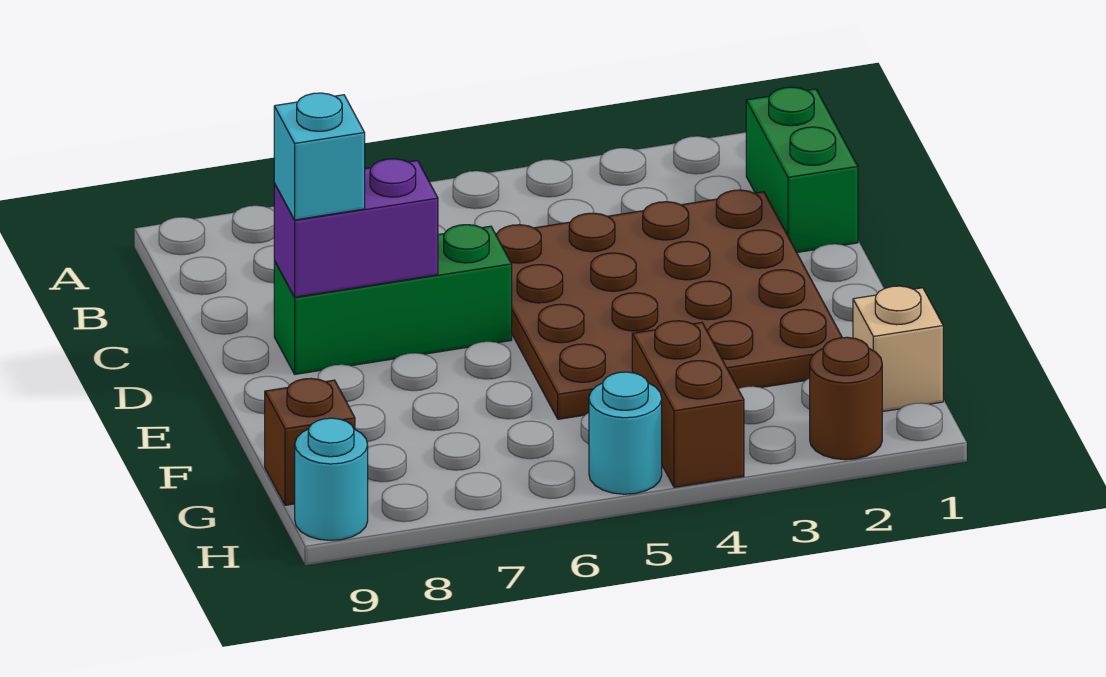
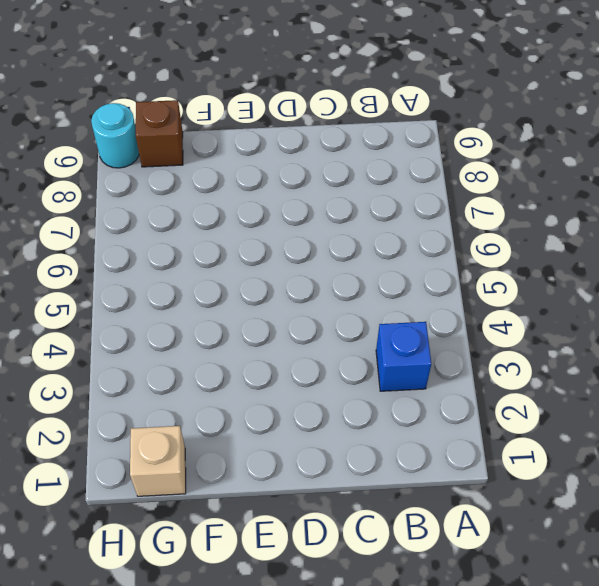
blue 1x1 brick [376,322,431,391] -> none
none -> green 1x2 brick [746,87,858,252]
none -> brown 4x4 plate [496,190,842,419]

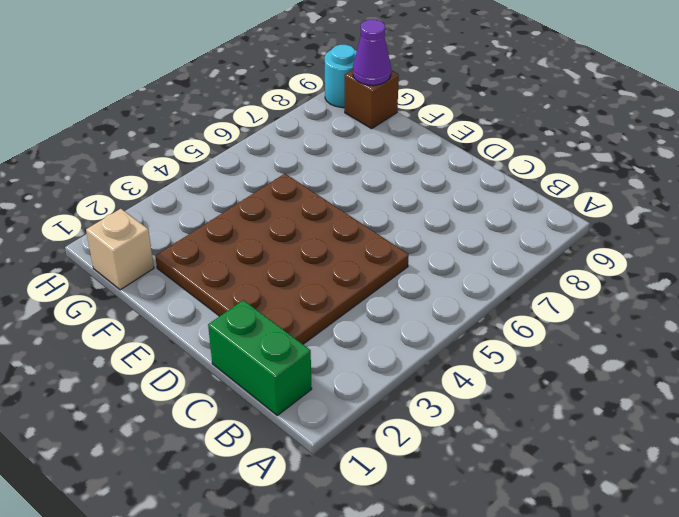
purple 1x1 cone [353,20,391,85] -> none
none -> green 1x3 brick [274,225,512,374]
none -> brown 1x2 brick [632,321,744,487]

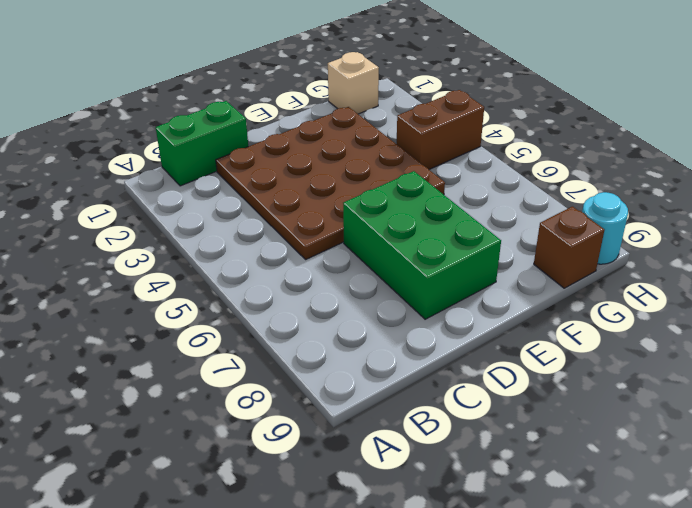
green 2x3 brick [343,171,501,319] -> green 1x3 brick [274,225,512,374]
none -> brown 1x1 round brick [810,337,882,460]
none -> cyan 1x1 round brick [589,372,662,494]

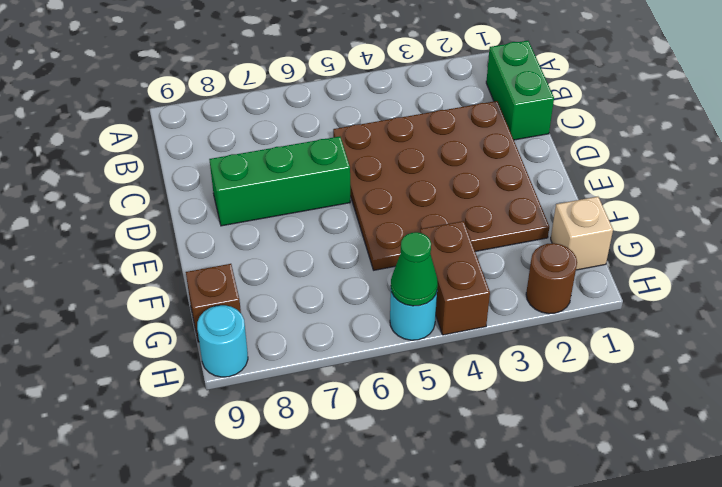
green 1x1 cone [391,232,438,306] -> none
none -> purple 1x2 brick [274,159,438,297]
none -> cyan 1x1 brick [274,93,365,220]

